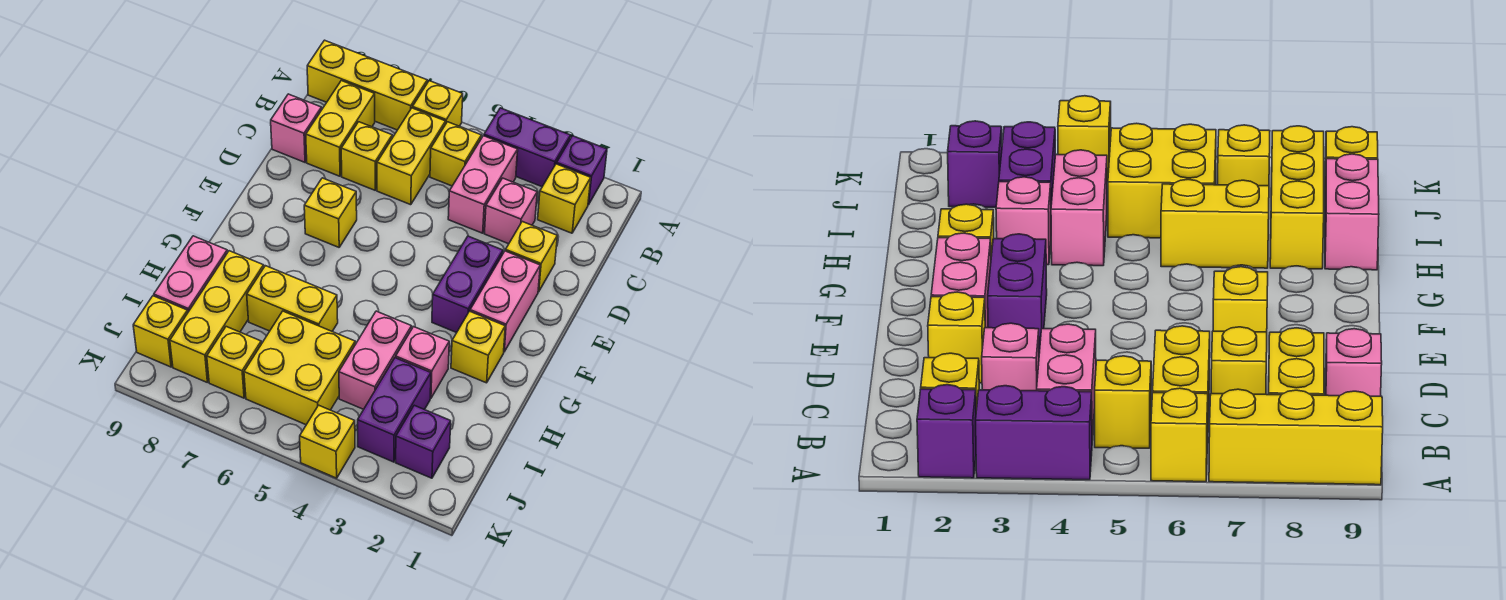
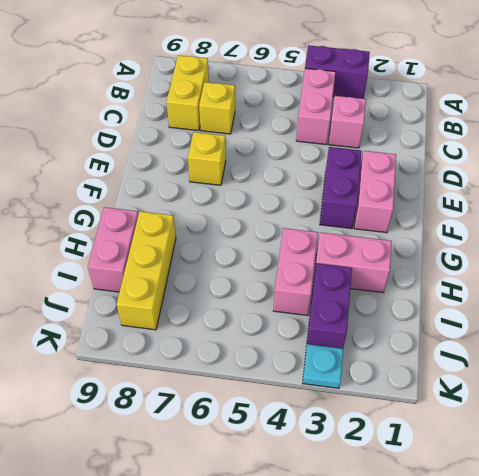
pink 1x2 brick [314,232,392,293] -> pink 1x1 brick [396,327,449,398]
cyan 1x1 plate [303,344,343,388] -> none
none -> purple 1x1 brick [557,136,607,205]
none -> yellow 1x1 brick [413,81,463,126]
none -> yellow 1x3 brick [307,40,427,130]

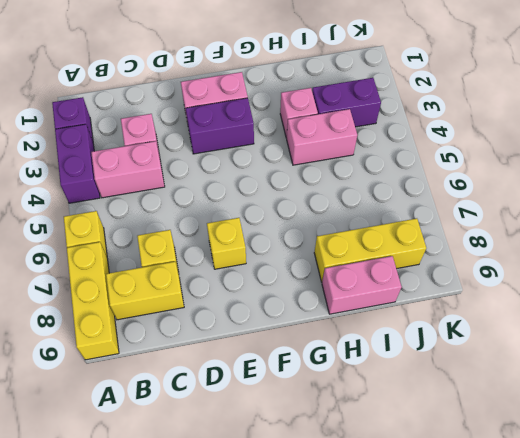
none -> yellow 1x1 brick [538,164,591,233]
none -> yellow 1x1 brick [430,122,481,186]
none -> yellow 1x2 brick [377,108,446,205]

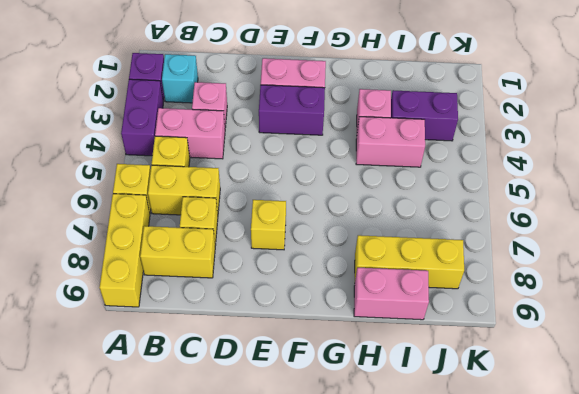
cyan 1x1 brick [162,54,198,103] -> yellow 1x1 brick [538,164,591,233]
none -> pink 1x1 brick [271,94,322,162]
none -> yellow 1x1 brick [506,222,557,292]
none -> yellow 1x1 brick [451,311,505,383]

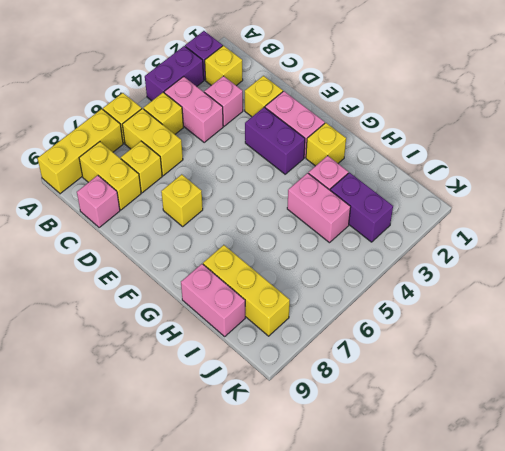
none -> yellow 1x2 brick [247,266,338,331]
none -> yellow 2x2 brick [244,311,355,425]
none -> purple 1x1 brick [396,405,451,478]

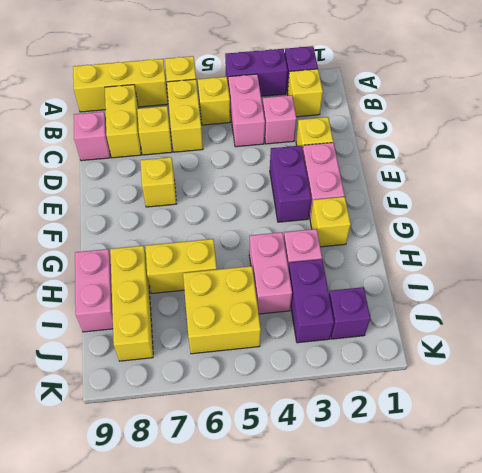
none -> yellow 1x1 brick [207,327,261,398]
none -> yellow 1x1 brick [133,296,188,367]
none -> yellow 1x1 brick [300,405,355,478]

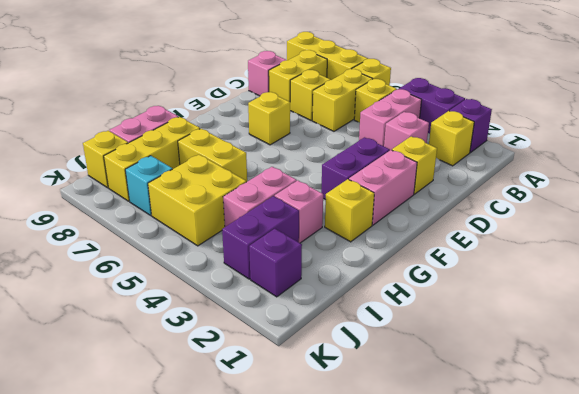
cyan 1x1 brick [125,156,172,215] -> yellow 1x1 brick [207,327,261,398]
none -> yellow 1x1 brick [300,405,355,478]

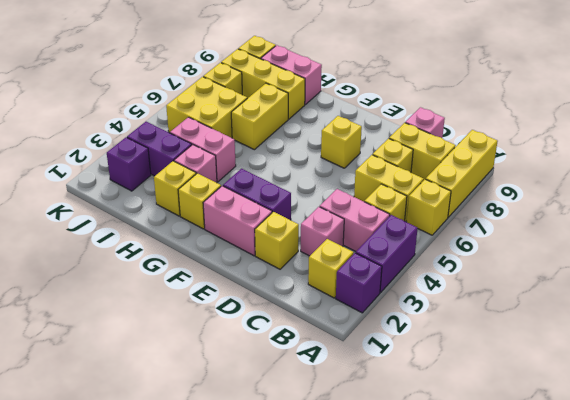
yellow 1x1 brick [154,161,196,216] -> yellow 1x1 brick moved to [300,405,355,478]

